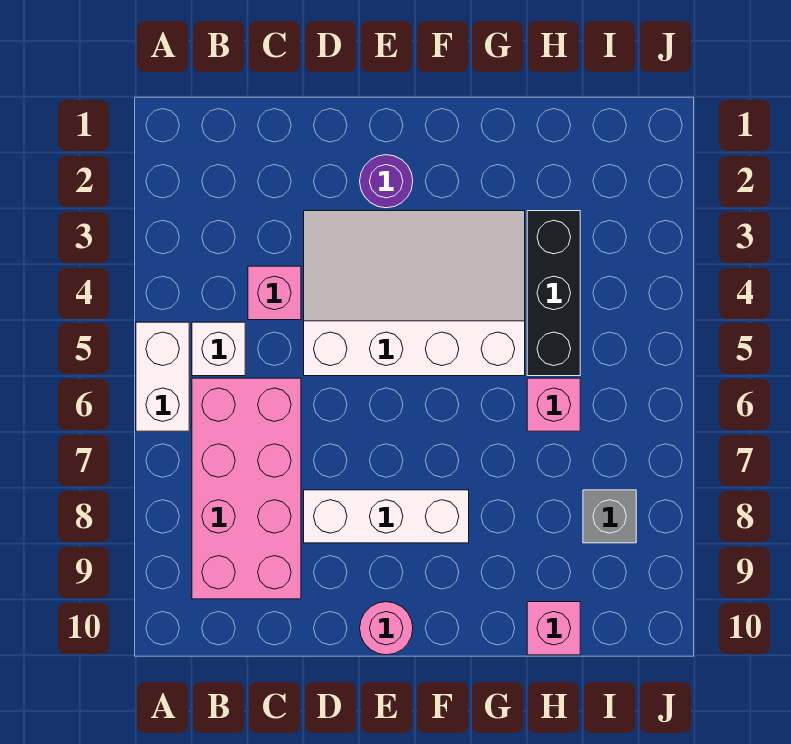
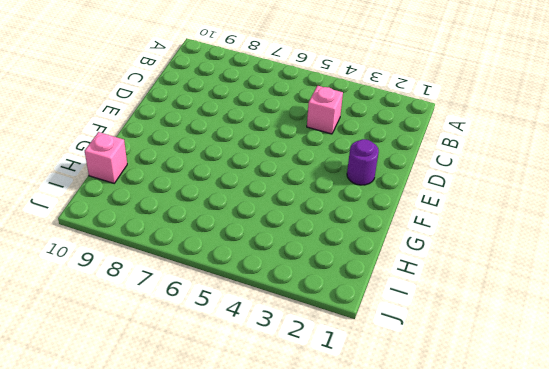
none -> white 1x2 brick [136,322,189,431]
none -> white 1x1 brick [192,322,245,376]
none -> pink 2x4 brick [192,378,301,599]

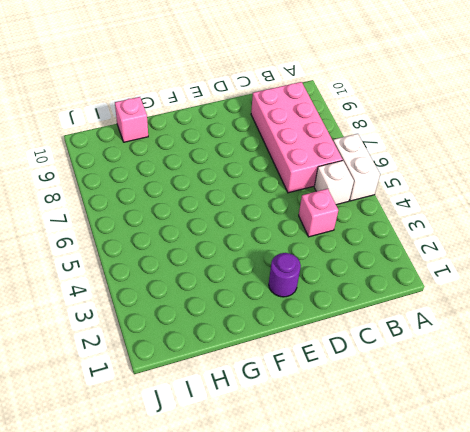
none -> white 3x4 slope [304,211,525,376]
none -> white 1x3 brick [304,490,469,543]
none -> pink 1x1 round brick [360,602,413,655]

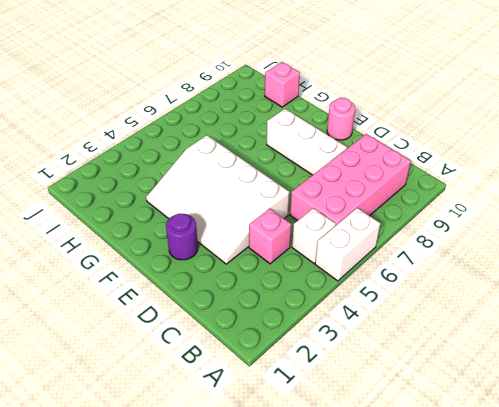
none -> black 1x3 brick [527,211,580,376]
none -> pink 1x1 brick [527,378,580,431]
none -> grey 1x1 brick [583,490,636,543]

